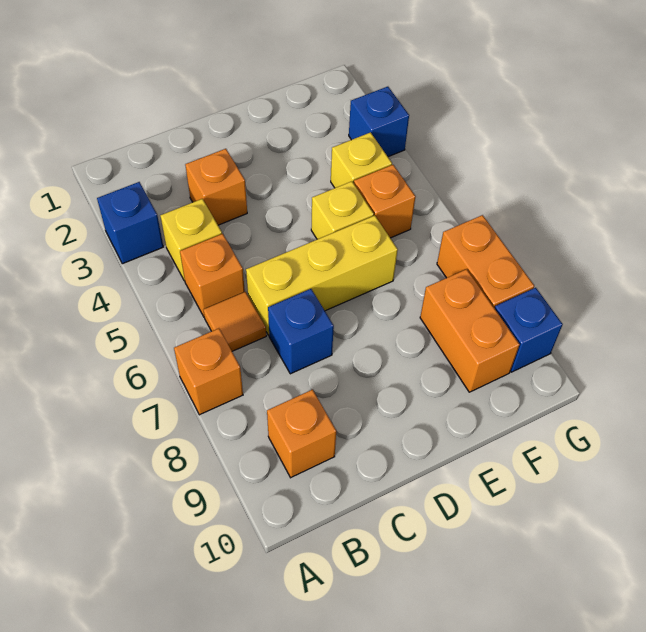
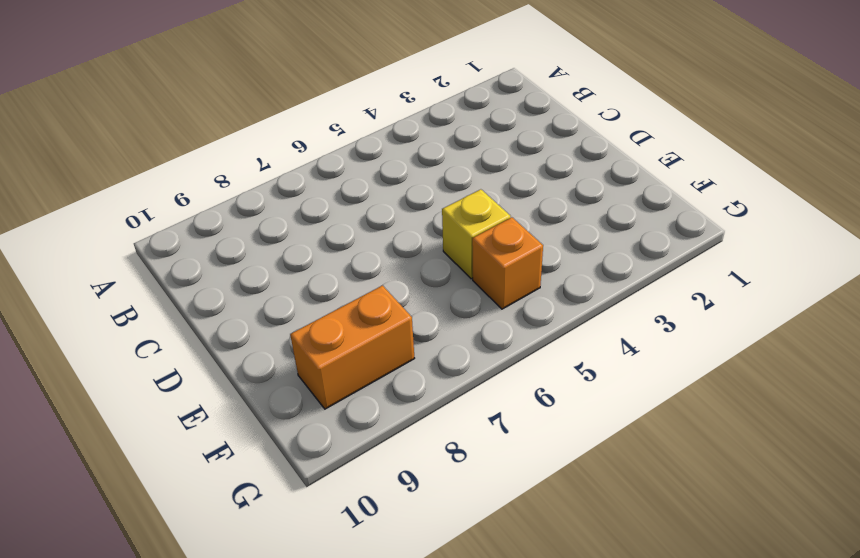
none -> blue 1x1 brick [97,182,163,264]
none -> orange 1x1 brick [174,328,243,415]
none -> yellow 1x1 brick [160,199,222,281]

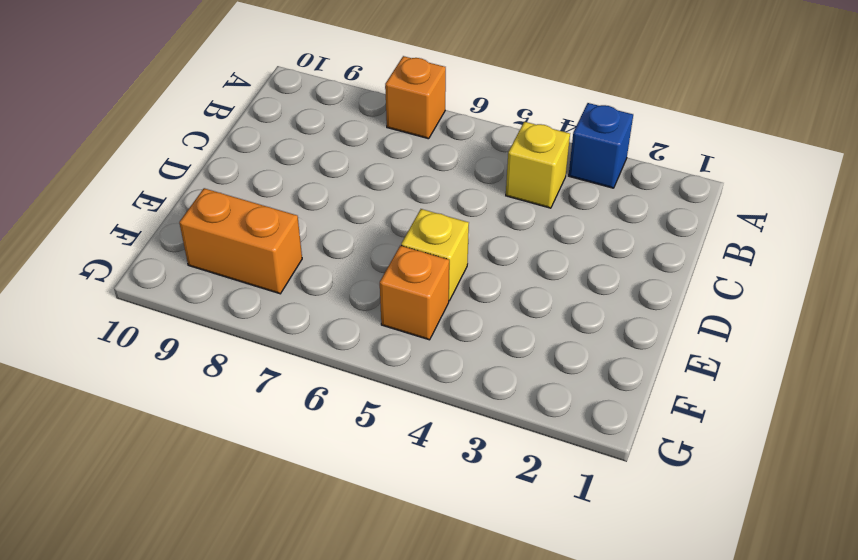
none -> orange 1x1 brick [180,234,245,316]
none -> orange 1x1 tile [203,292,266,351]
none -> orange 1x1 brick [267,390,336,478]

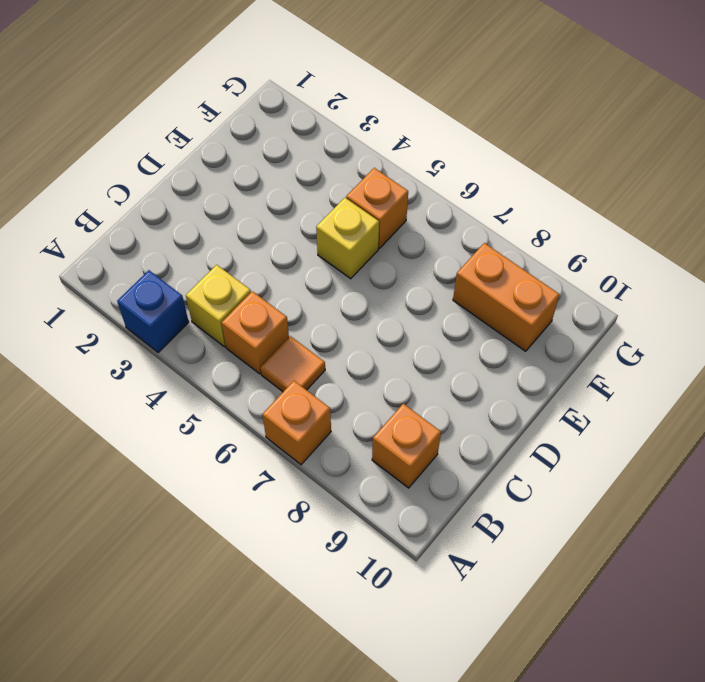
none -> orange 1x1 brick [185,149,247,225]
none -> yellow 1x3 brick [246,216,398,335]
none -> blue 1x1 brick [268,289,334,374]

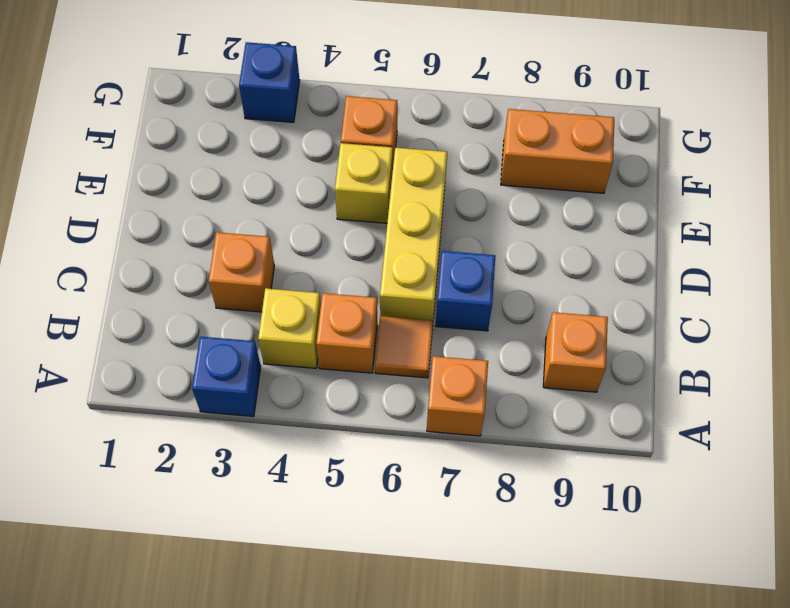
none -> yellow 1x1 brick [331,132,392,188]
none -> orange 1x2 brick [437,215,534,308]
none -> blue 1x1 brick [495,288,563,372]

